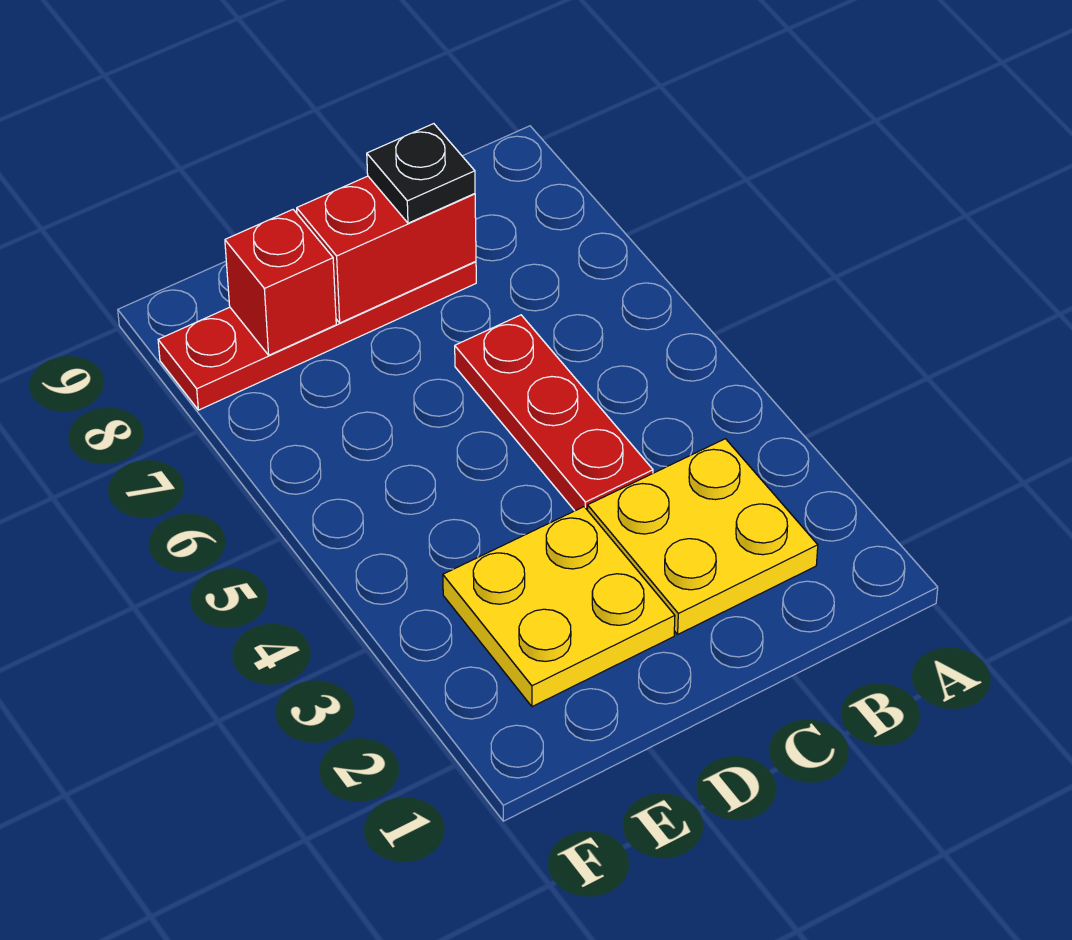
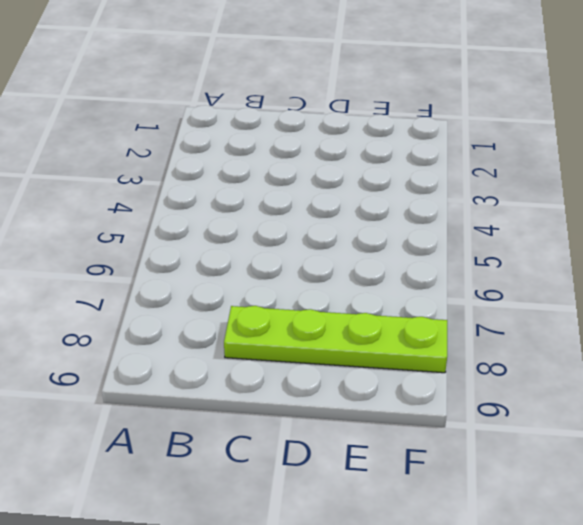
lime 1x4 plate [224,306,447,373] -> red 1x4 plate [158,261,476,410]
none -> yellow 2x2 plate [588,439,818,634]
none -> red 1x3 plate [455,315,653,511]

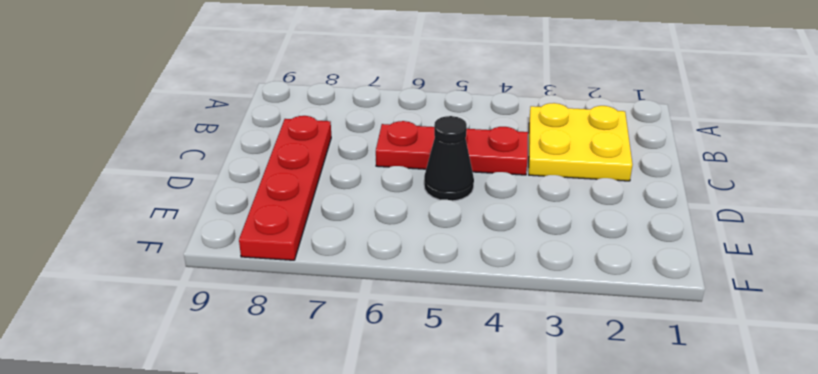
black 1x1 cone [424,116,474,201] -> none
none -> yellow 2x2 plate [443,507,675,707]
none -> red 1x2 brick [297,176,476,323]

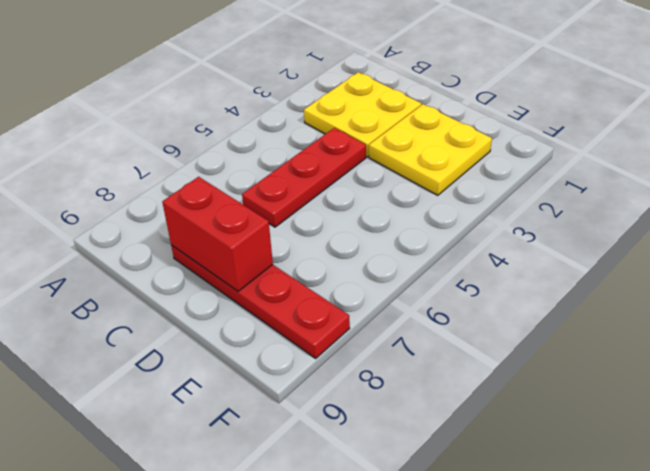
none -> red 1x1 brick [225,210,336,355]
none -> black 1x1 plate [367,124,475,223]

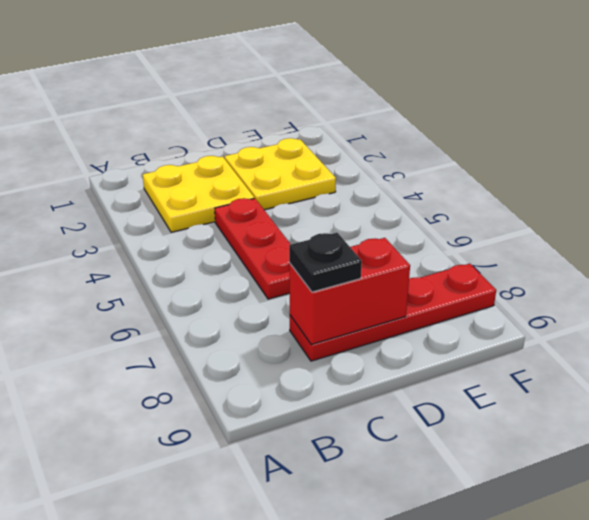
none -> red 1x1 brick [225,210,336,355]

